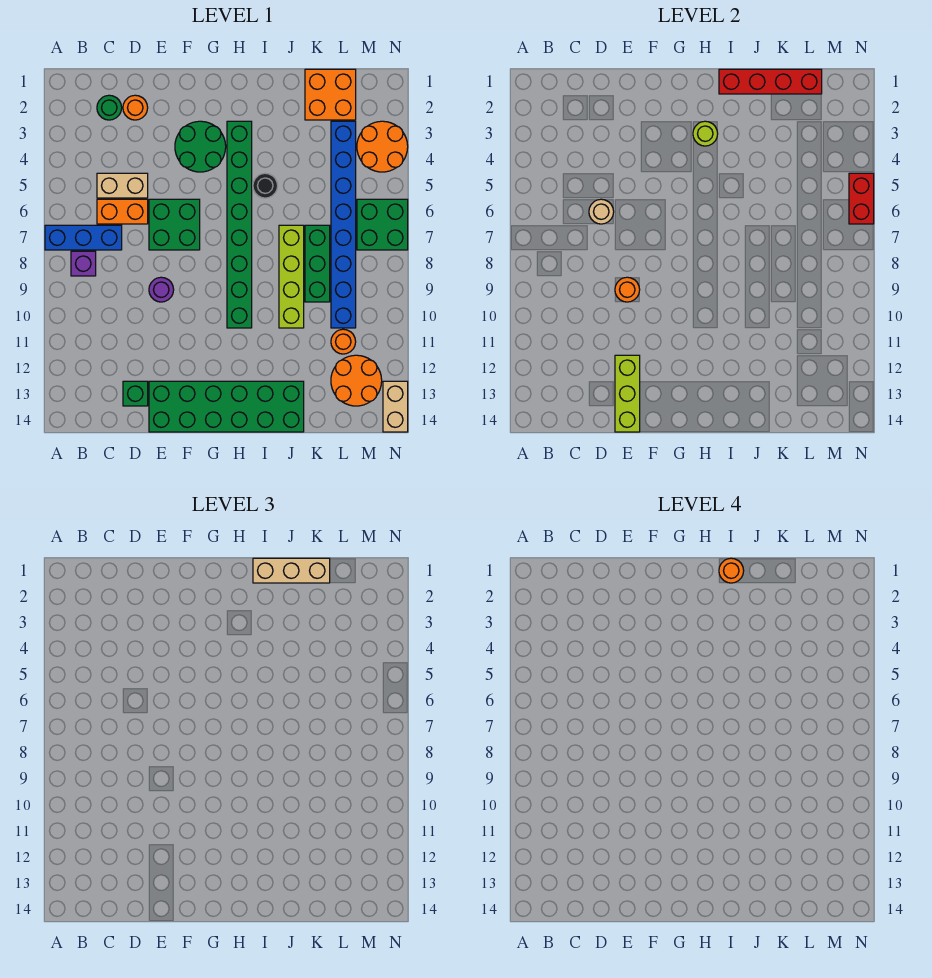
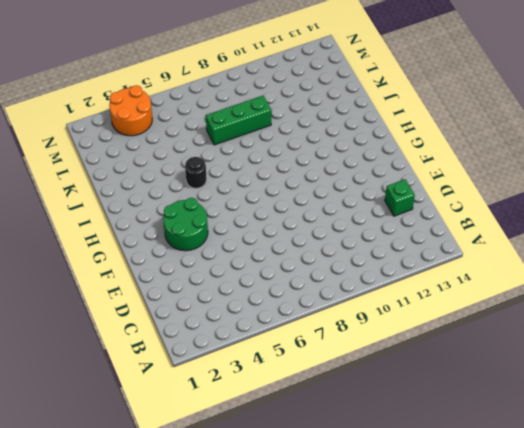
none -> blue 1x3 brick [45,225,122,250]
none -> purple 1x1 brick [71,251,96,276]
none -> green 1x1 round brick [97,95,122,120]
none -> tan 1x2 brick [97,173,148,198]

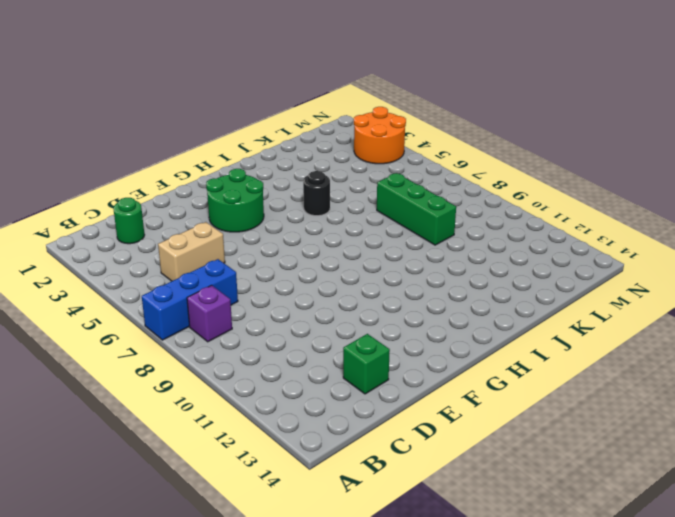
none -> orange 1x2 brick [97,199,148,224]
none -> orange 1x1 round brick [123,95,148,120]
none -> green 2x2 brick [149,199,200,250]
none -> purple 1x1 round brick [149,277,174,302]

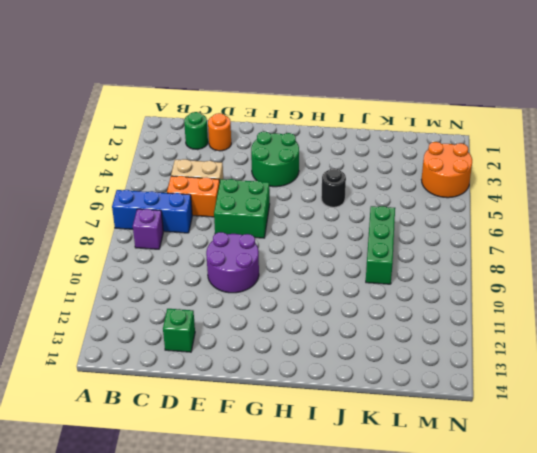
purple 2x2 round brick [206,232,259,293] -> purple 1x1 round brick [149,277,174,302]
none -> green 2x6 brick [149,381,304,432]
none -> green 1x8 brick [227,121,252,328]
none -> lime 1x4 brick [279,225,304,328]
none -> orange 2x2 brick [305,69,356,120]

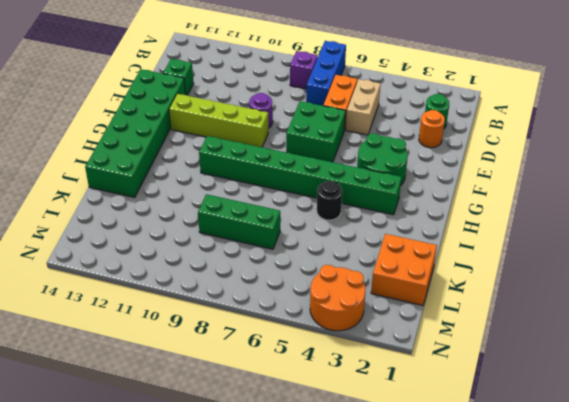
lime 1x4 brick [169,94,268,147] -> lime 1x4 brick moved to [279,225,304,328]
none -> blue 1x8 brick [331,121,356,328]
none -> orange 1x1 round brick [331,329,356,354]
none -> orange 2x2 round brick [331,355,382,406]
none -> green 2x2 brick [357,199,408,250]

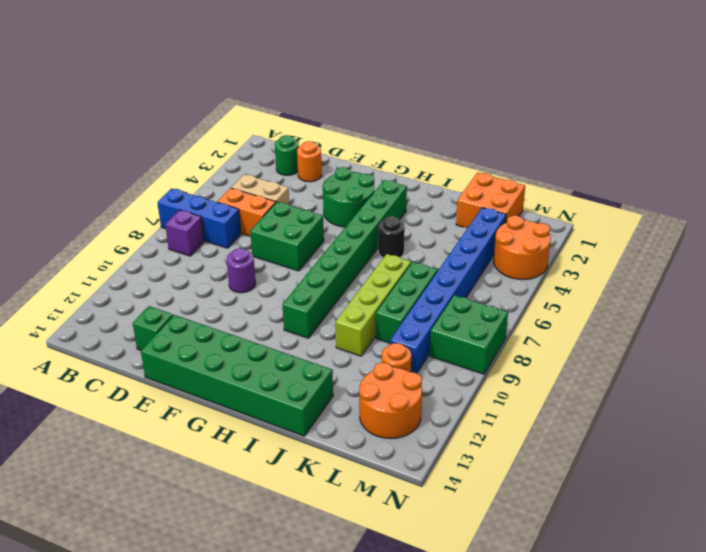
green 2x2 brick [430,295,508,374] -> green 2x2 brick moved to [357,199,408,250]
none -> tan 1x2 brick [383,381,408,432]
none -> tan 1x1 round brick [589,199,614,224]
none -> orange 1x1 round brick [615,277,640,302]
none -> lime 1x3 brick [615,355,640,432]

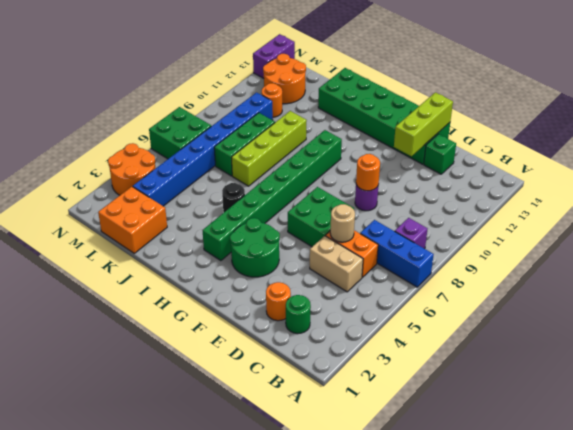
purple 1x2 brick [253,34,295,78] -> tan 1x2 brick [383,381,408,432]
none -> lime 1x1 round brick [693,121,718,146]
none -> red 1x4 brick [719,69,822,94]
none -> red 1x2 brick [849,173,874,224]
none -> tan 1x3 brick [253,558,330,583]

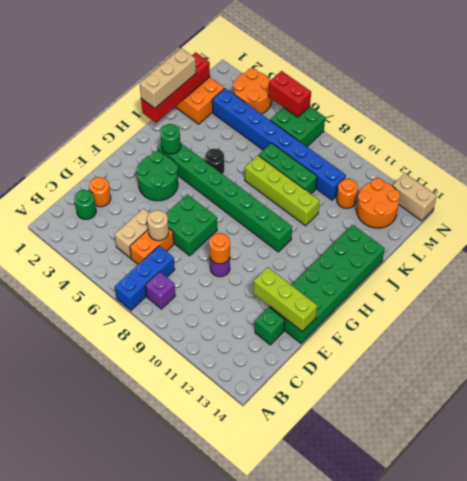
green 1x1 round brick [160,124,181,154] -> lime 1x1 round brick [693,121,718,146]
none -> orange 1x1 round brick [719,558,744,583]

